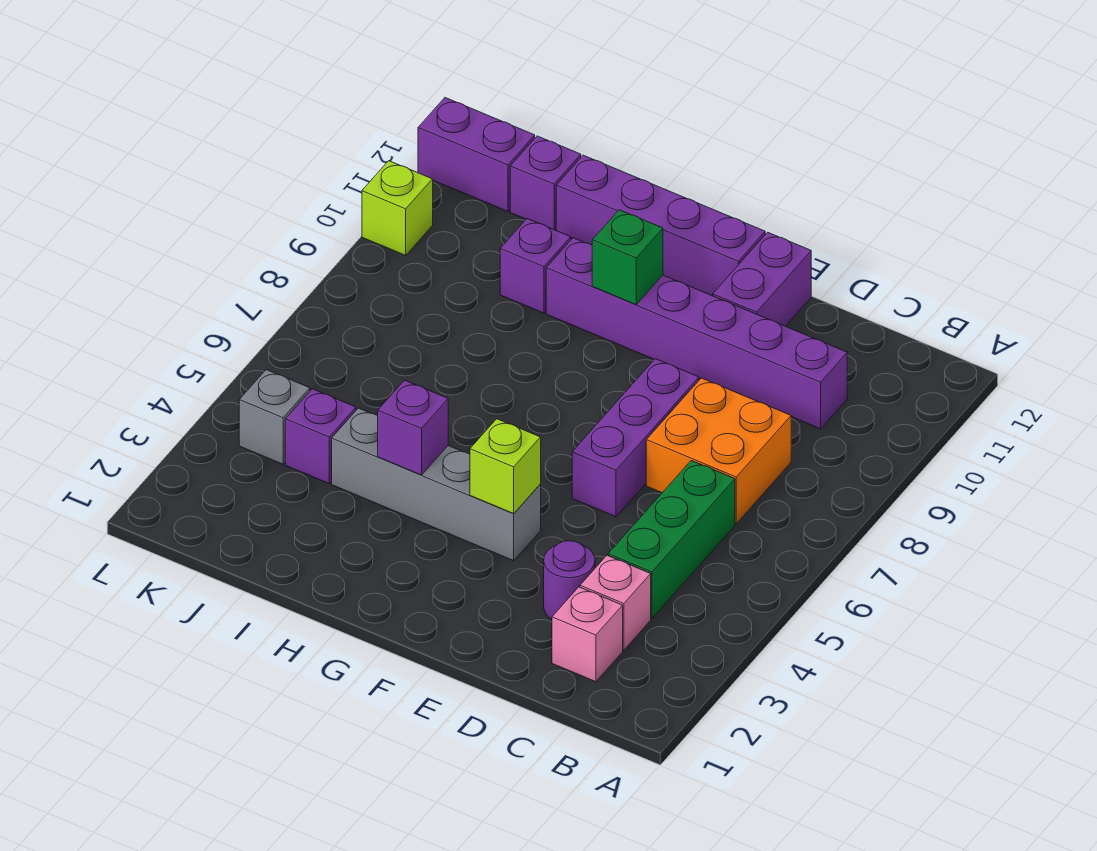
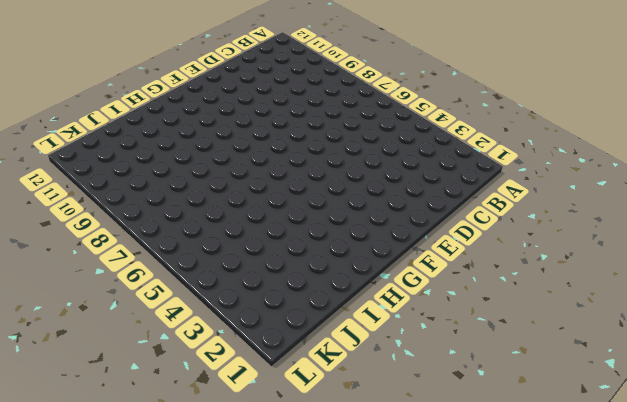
none -> pink 1x1 brick [552,587,623,682]
none -> pink 1x1 brick [580,555,651,650]
none -> green 1x3 brick [608,461,735,618]

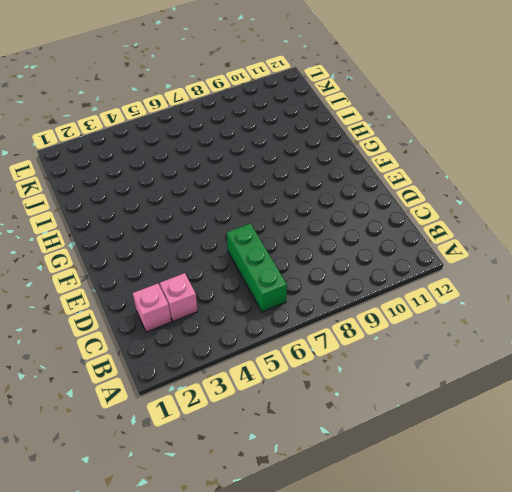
green 1x3 brick [227,223,287,312] -> green 1x3 brick turned to [608,461,735,618]
none -> orange 2x2 brick [646,378,791,524]
none -> purple 1x6 brick [546,238,847,429]
none -> purple 1x1 round brick [544,541,595,619]

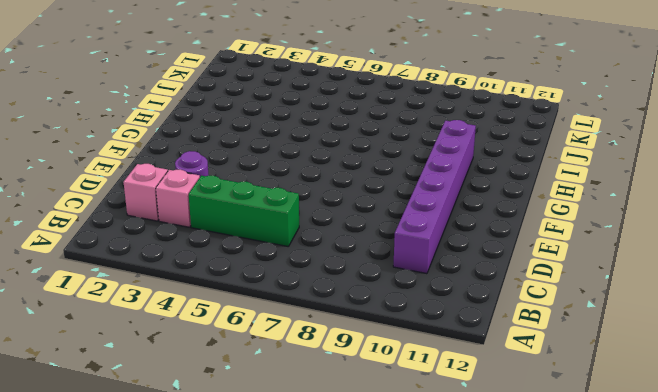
none -> orange 2x2 brick [646,378,791,524]
none -> purple 1x3 brick [572,359,699,517]
none -> purple 1x2 brick [713,232,811,326]

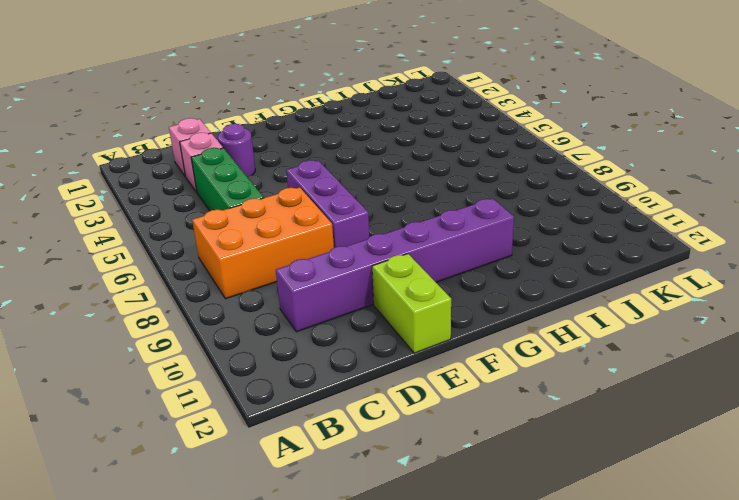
orange 2x3 brick [192,187,334,299] -> orange 2x2 brick [646,378,791,524]
lime 1x2 brick [372,254,451,353] -> purple 1x2 brick [713,232,811,326]
none -> grey 1x4 brick [332,408,541,561]
none -> purple 1x4 brick [556,155,765,296]
none -> purple 1x1 brick [500,219,571,313]

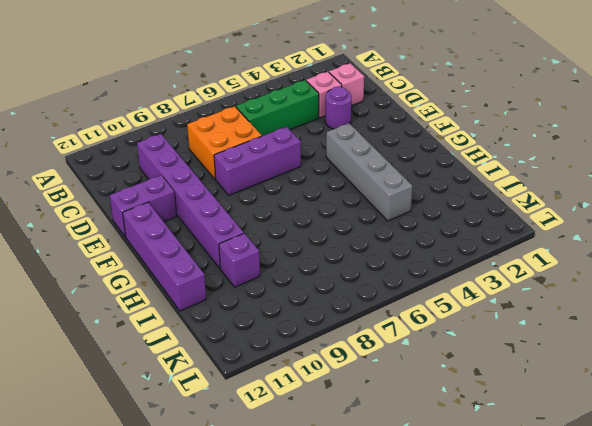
none -> purple 1x1 brick [285,389,356,483]
none -> purple 1x1 brick [510,136,581,230]
none -> grey 1x1 brick [239,370,310,464]

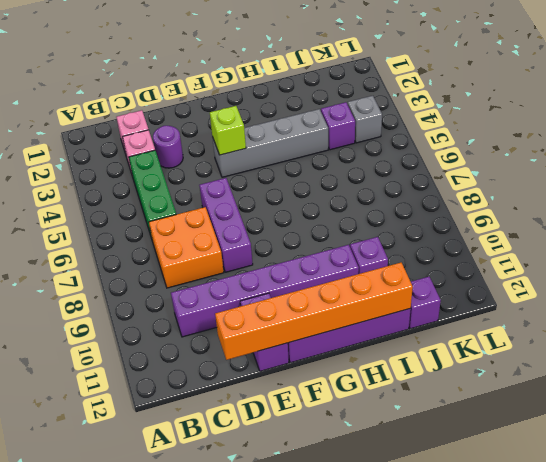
orange 1x6 brick [215,263,413,360] -> none
none -> purple 1x2 brick [418,98,535,211]
none -> lime 1x1 brick [362,161,433,255]
none -> green 1x1 brick [592,210,663,305]

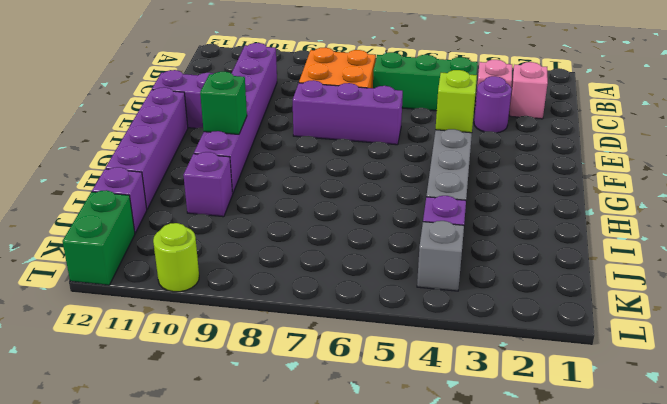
green 1x2 brick [62,190,135,285] -> purple 1x2 brick [418,98,535,211]
lime 1x1 round brick [153,223,199,292] -> lime 1x1 brick [362,161,433,255]
none -> purple 1x1 brick [378,380,448,475]

